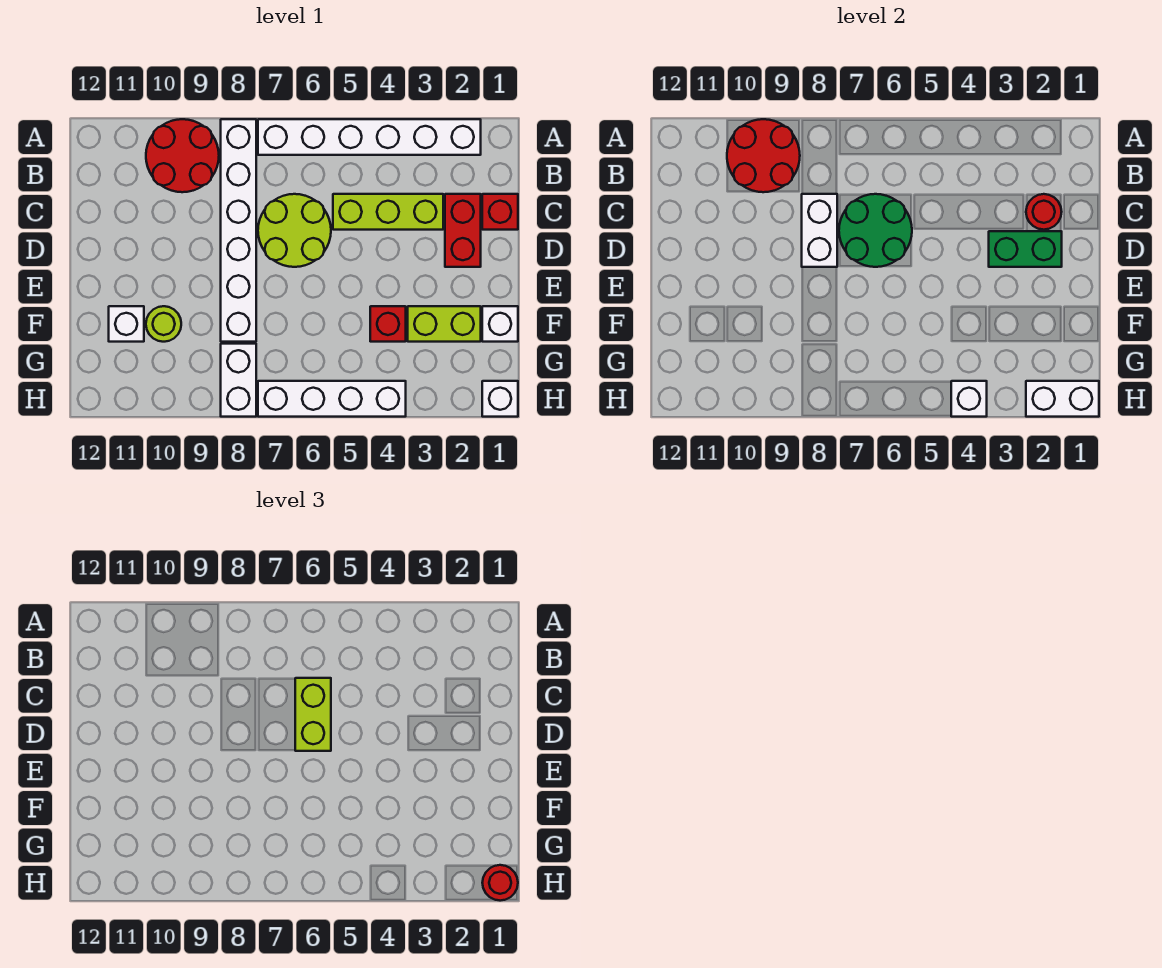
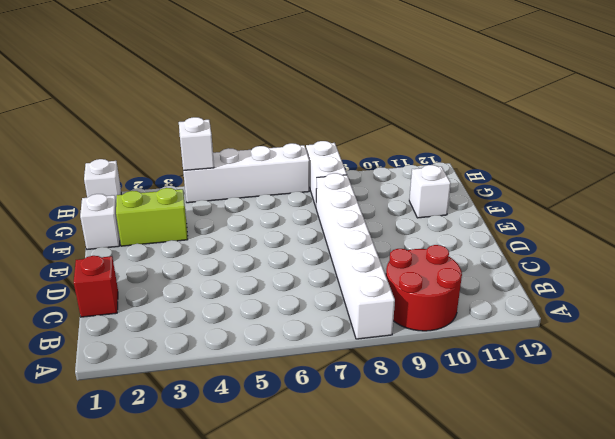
none -> white 1x6 brick [258,119,481,155]
none -> red 1x2 brick [445,194,481,267]
none -> lime 1x3 brick [333,194,443,230]

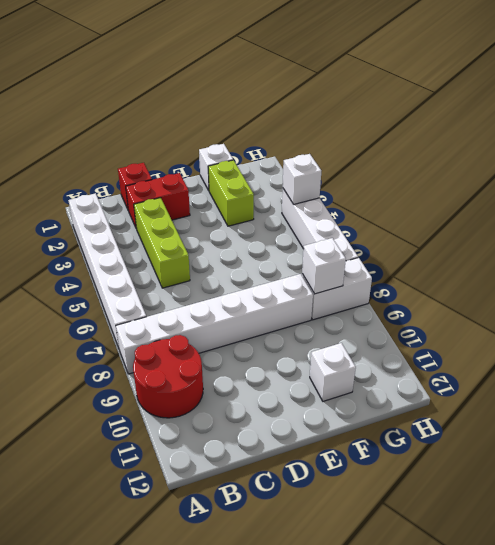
white 1x1 brick [302,238,346,294] -> white 1x1 brick moved to [482,381,518,417]
none -> lime 2x2 round brick [258,194,331,267]
none -> red 1x1 brick [370,306,406,342]
none -> lime 1x1 round brick [146,306,181,342]

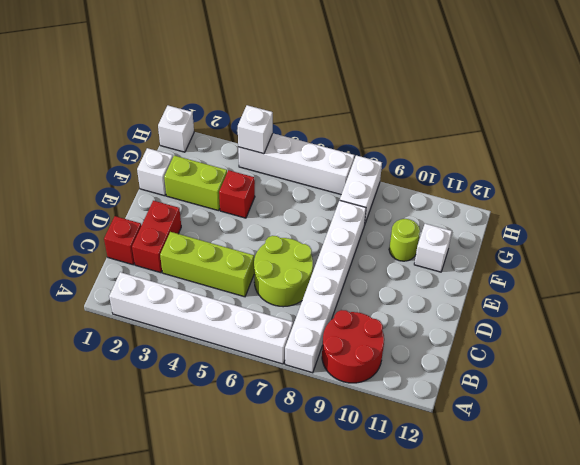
none -> red 2x2 round brick [727,119,800,192]
none -> red 1x1 round brick [1026,194,1062,230]
none -> green 2x2 round brick [839,194,912,267]

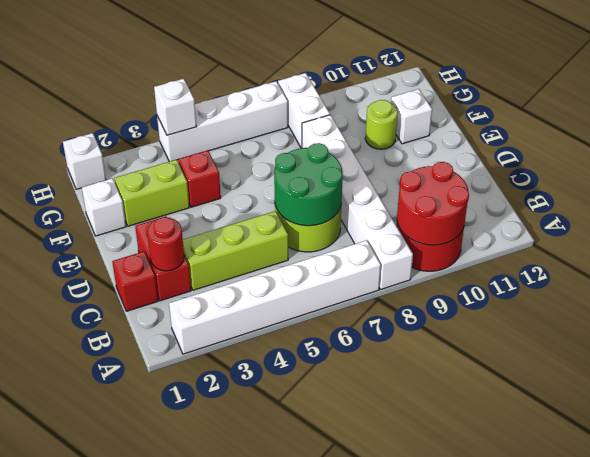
none -> white 1x2 brick [802,194,837,267]
none -> green 1x2 brick [989,231,1062,267]
none -> white 1x2 brick [1026,381,1099,417]

